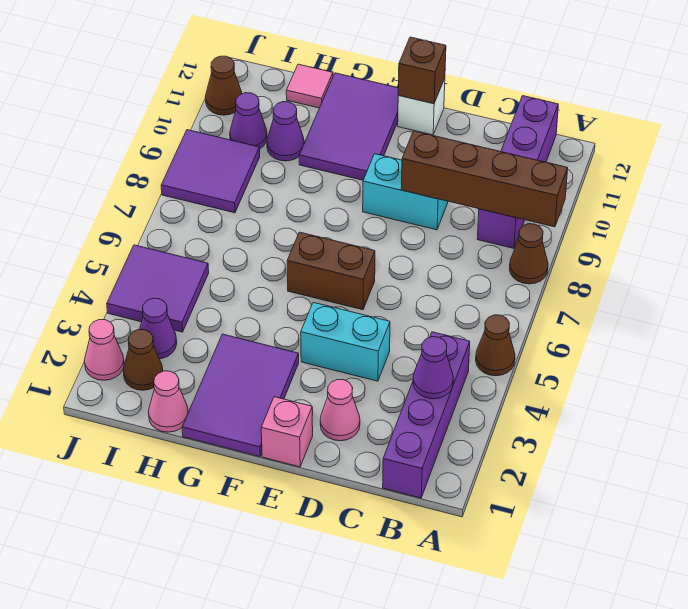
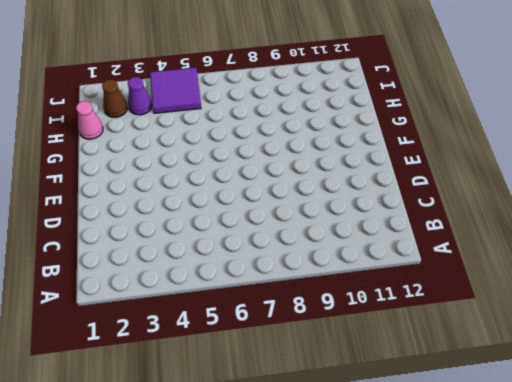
none -> brown 1x1 cone [476,315,515,376]
none -> brown 1x1 cone [510,224,548,284]
none -> purple 1x4 brick [383,332,470,498]

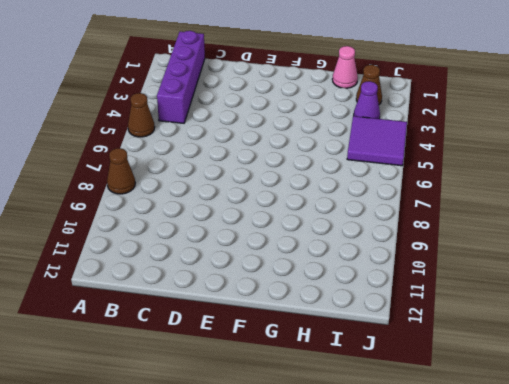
none -> purple 1x4 brick [477,96,558,248]
none -> pink 1x1 cone [320,380,360,441]
none -> cyan 1x2 brick [301,302,390,381]

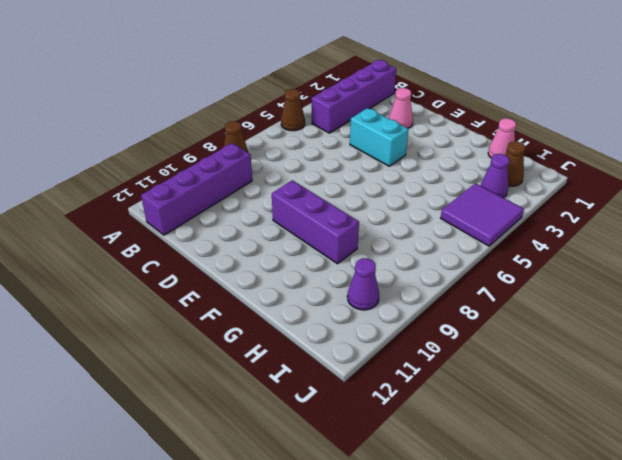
purple 1x3 brick [272,180,359,264] -> cyan 1x2 brick [363,154,448,230]
none -> pink 1x1 brick [261,397,313,467]
none -> brown 1x2 brick [287,232,375,310]
none -> white 1x1 brick [398,78,445,135]

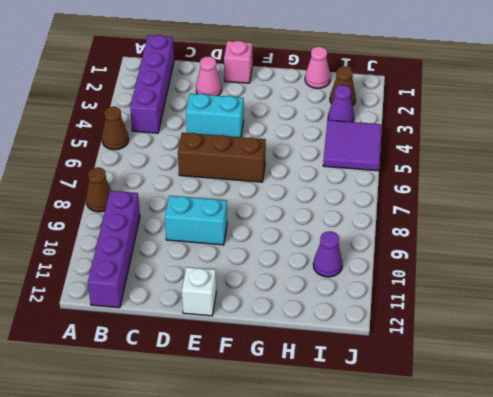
brown 1x3 brick [178,133,266,182] -> brown 1x2 brick [287,232,375,310]
none -> purple 2x3 tile [182,334,299,457]
none -> purple 2x3 tile [299,73,399,180]
none -> purple 1x1 cone [267,102,304,161]

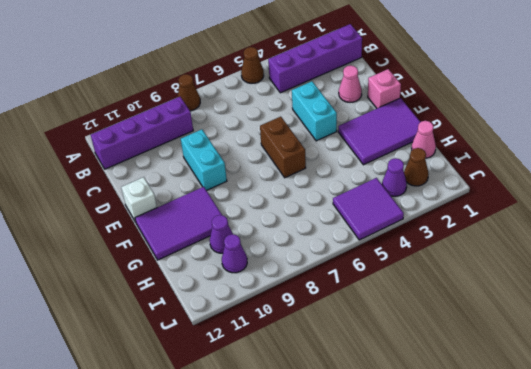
none -> pink 1x1 tile [286,64,333,108]
none -> purple 2x2 tile [161,130,260,213]
none -> pink 1x1 cone [85,320,124,380]

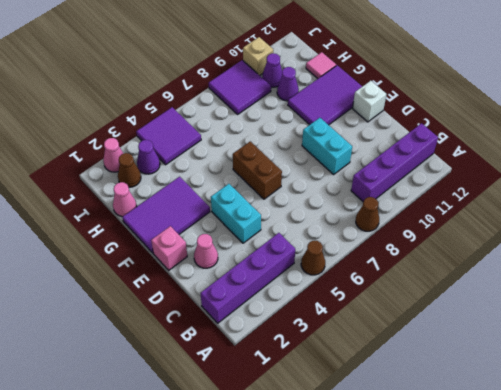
tan 1x1 brick [243,37,273,75] -> none
none -> brown 1x1 cone [205,56,242,115]
none -> brown 1x4 brick [401,131,568,227]
none -> purple 1x1 cone [413,337,453,399]

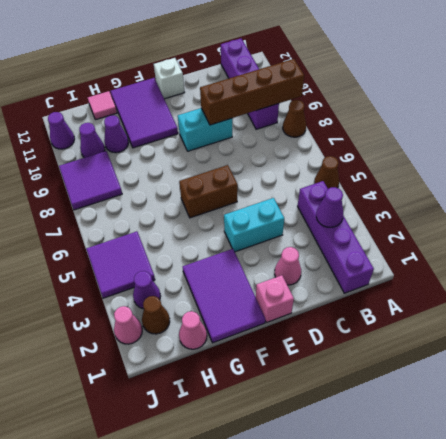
purple 1x1 cone [48,112,74,149] -> brown 1x1 cone [205,56,242,115]
none -> brown 1x1 brick [398,37,446,104]

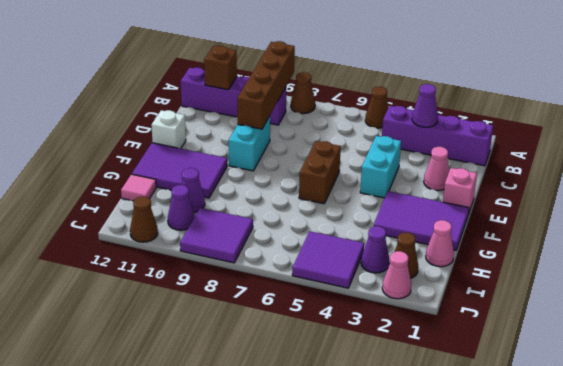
brown 1x1 brick [204,46,237,90] -> brown 1x1 brick moved to [398,37,446,104]

